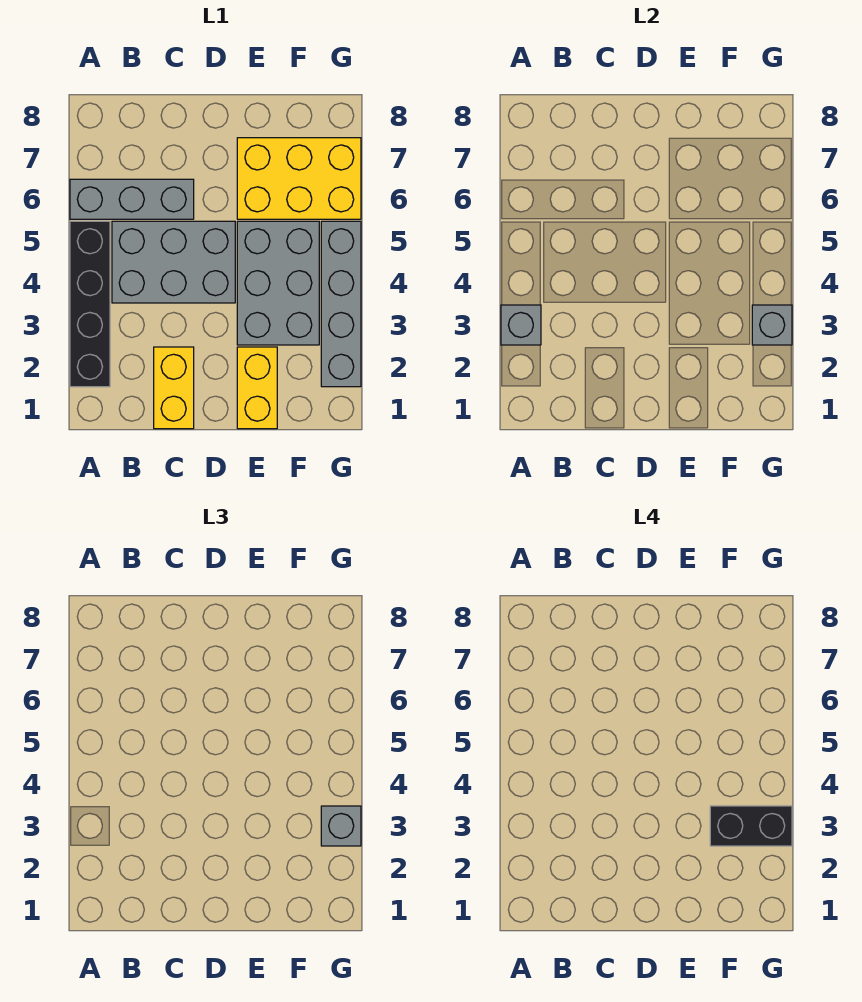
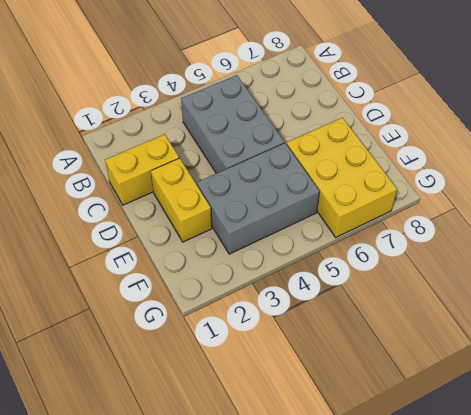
yellow 1x2 brick [151,158,212,242] -> yellow 1x2 brick turned to [237,347,277,429]
none -> black 1x4 brick [70,221,110,387]
none -> grey 1x3 brick [70,179,194,219]
none -> grey 1x4 brick [321,221,361,387]

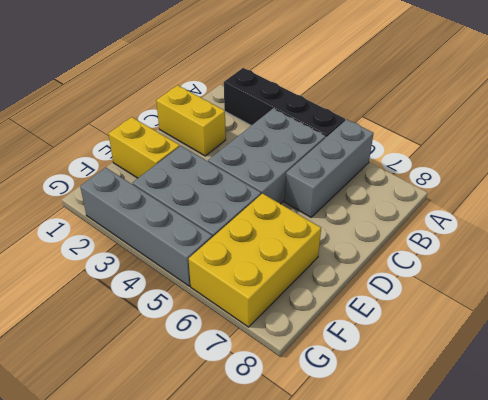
none -> grey 1x1 brick [501,305,541,345]
none -> grey 1x1 brick [752,305,792,345]
none -> grey 1x1 brick [321,806,361,846]

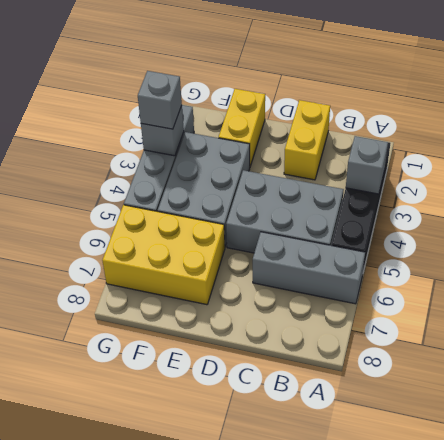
none -> black 1x2 brick [710,806,792,846]

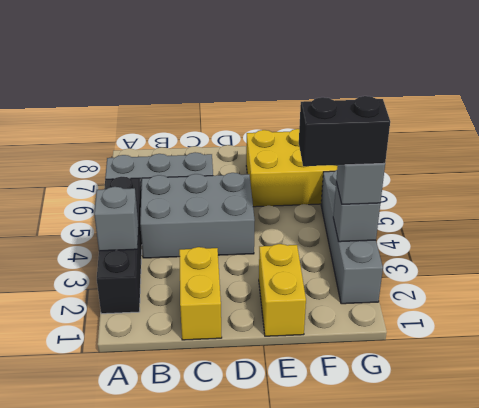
none -> grey 2x3 brick [237,221,319,345]

